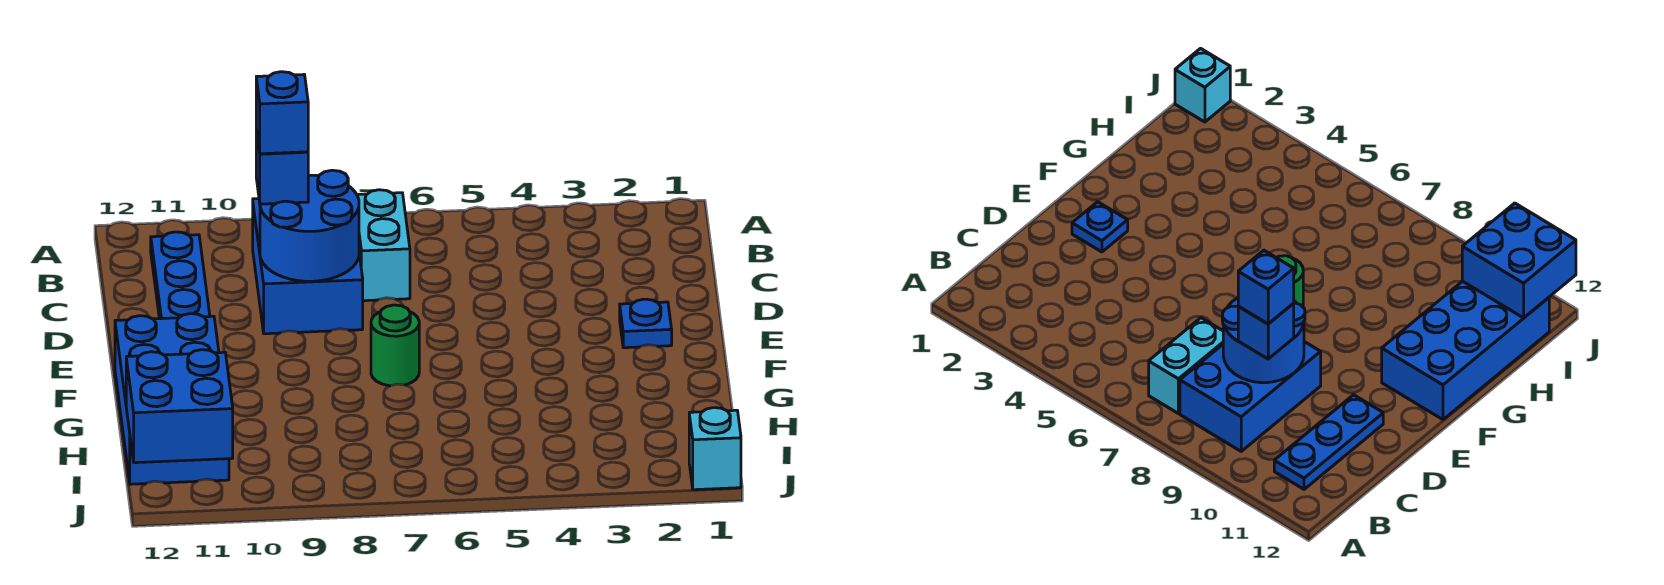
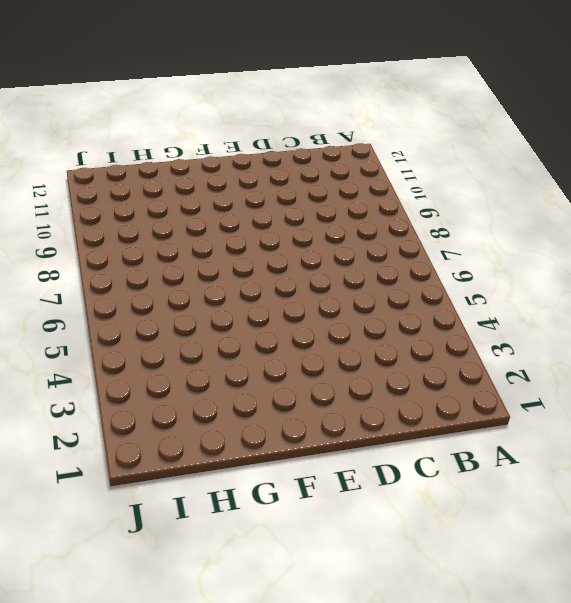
none -> cyan 1x2 brick [357,190,410,301]
none -> blue 2x3 brick [253,199,363,334]

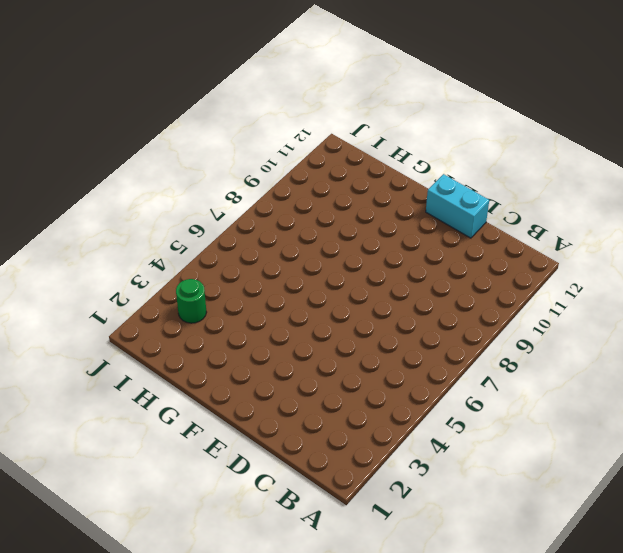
cyan 1x2 brick [426,174,489,238] -> cyan 1x2 brick moved to [357,190,410,301]
green 1x1 round brick [176,279,207,323] -> green 1x1 round brick moved to [371,305,419,386]
none -> blue 2x3 brick [253,199,363,334]
none -> blue 1x3 plate [151,232,210,319]

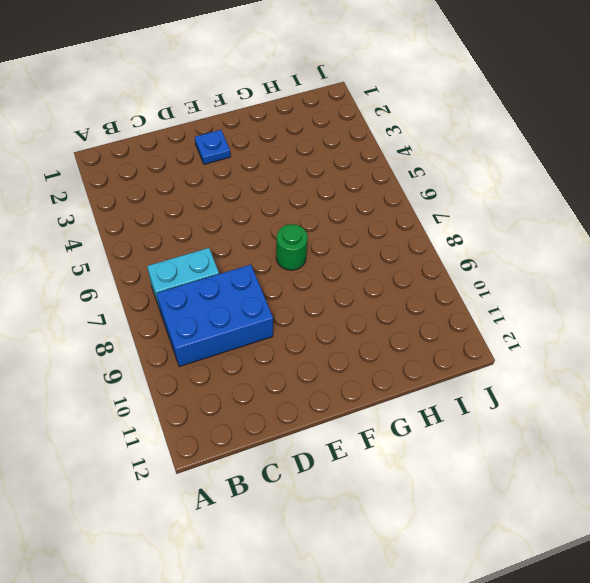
none -> blue 1x3 plate [151,232,210,319]
none -> blue 2x4 brick [115,314,229,484]

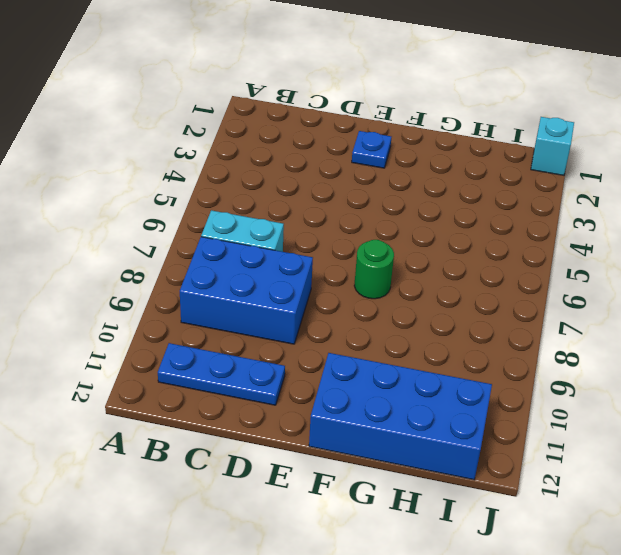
none -> blue 2x2 round brick [260,170,359,281]
none -> blue 2x2 brick [126,350,233,463]

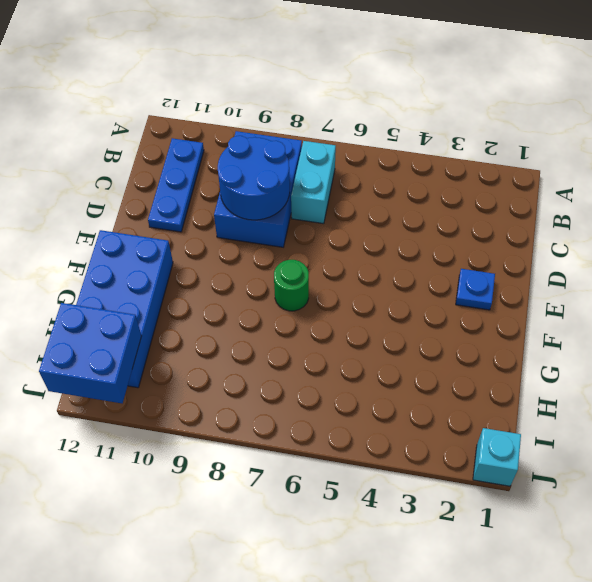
none -> blue 1x1 brick [256,129,308,204]
none -> blue 1x1 brick [256,72,308,154]

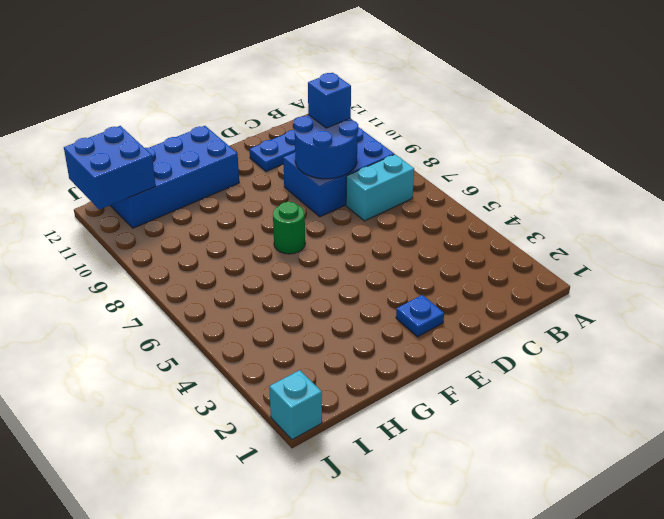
none -> blue 1x1 brick [256,72,308,154]

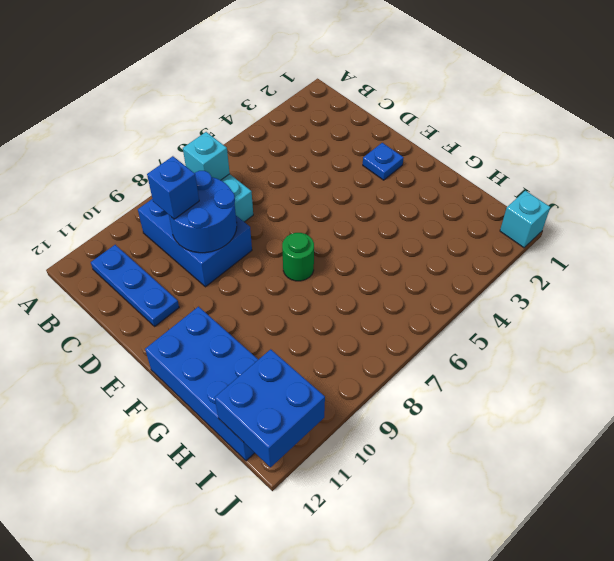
cyan 1x1 brick [183,132,230,180] -> none
none -> blue 1x1 brick [256,72,308,154]

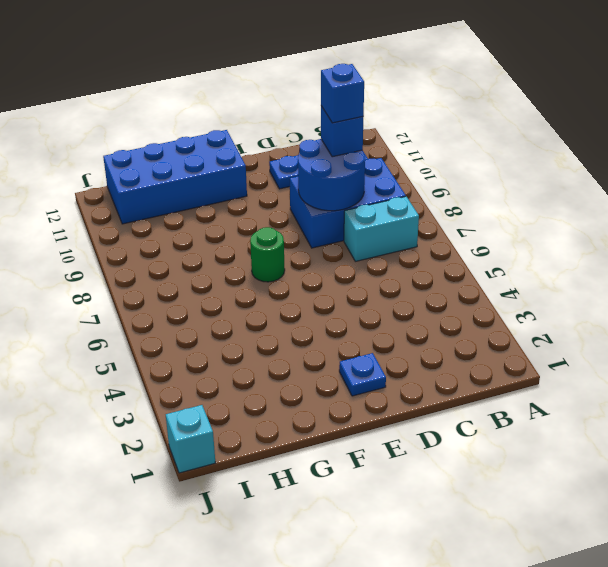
none -> blue 2x2 brick [126,350,233,463]

